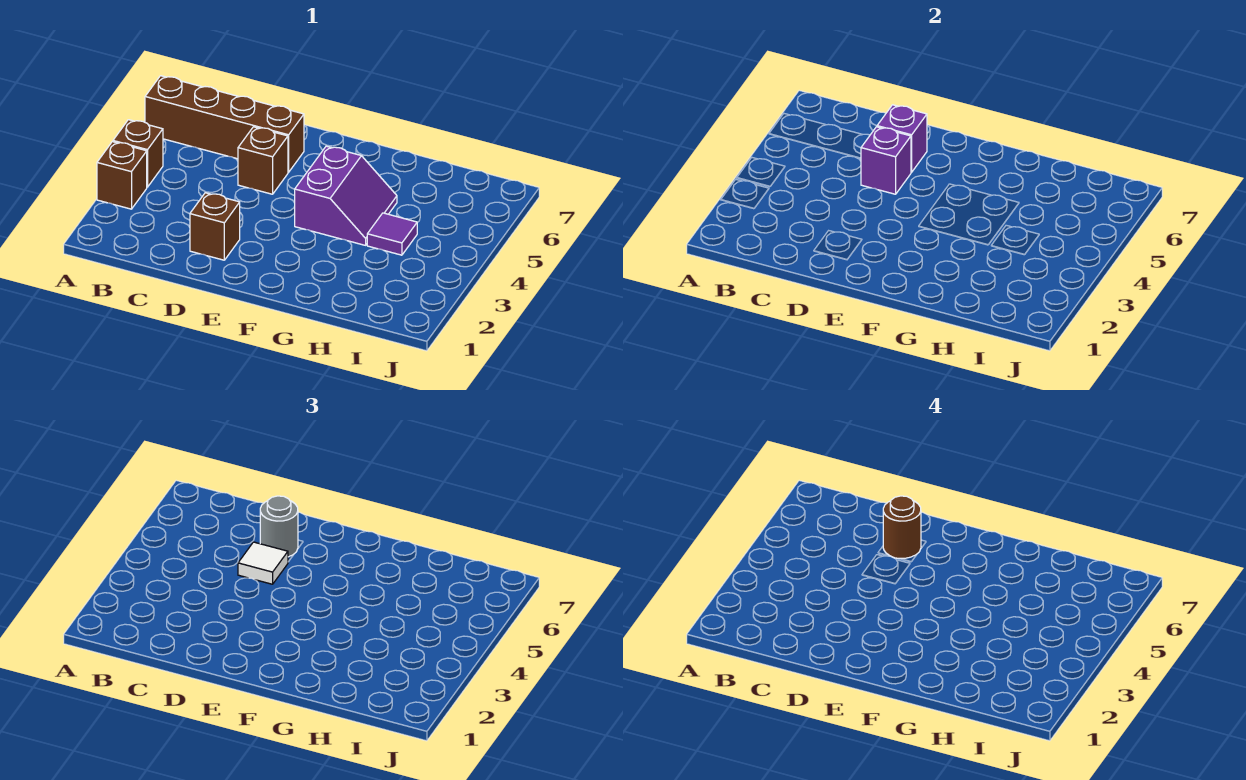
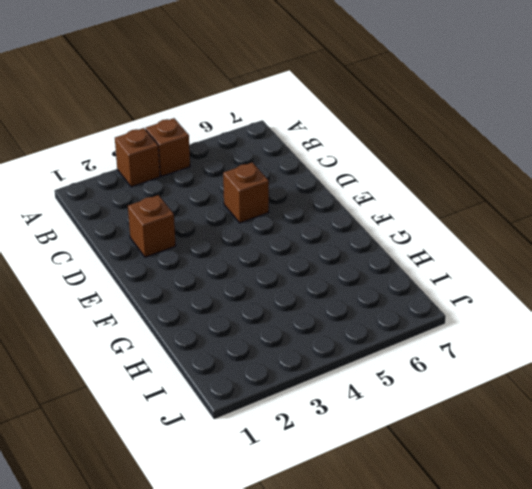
none -> brown 1x4 brick [145,76,304,172]
none -> purple 2x2 slope [295,146,397,245]
none -> purple 1x1 tile [367,213,417,255]

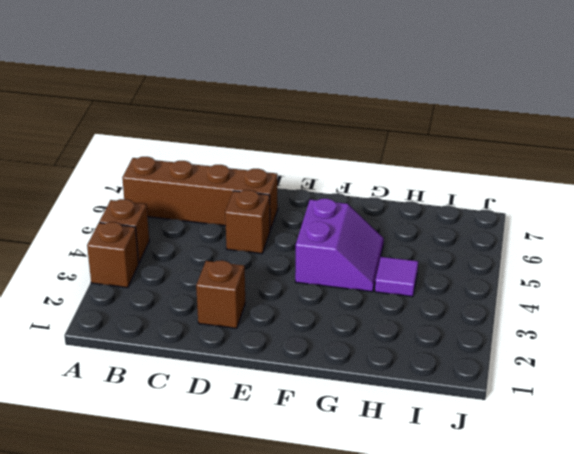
none -> purple 1x1 brick [861,127,911,194]
none -> purple 1x1 brick [877,105,927,172]
none -> white 1x1 tile [238,542,288,584]

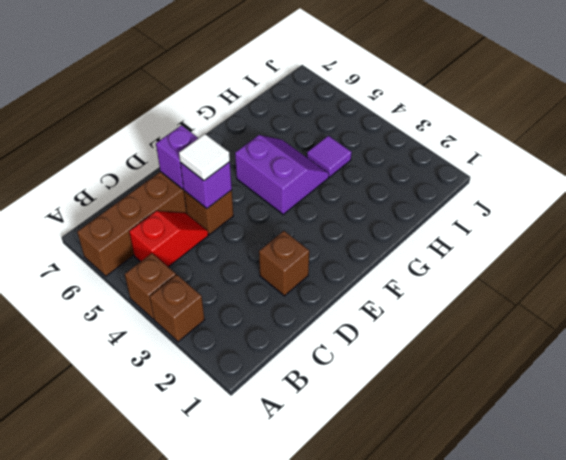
red 1x2 slope [129,211,208,267] -> none
none -> grey 1x1 round brick [260,496,298,557]
none -> brown 1x1 round brick [883,496,921,558]

